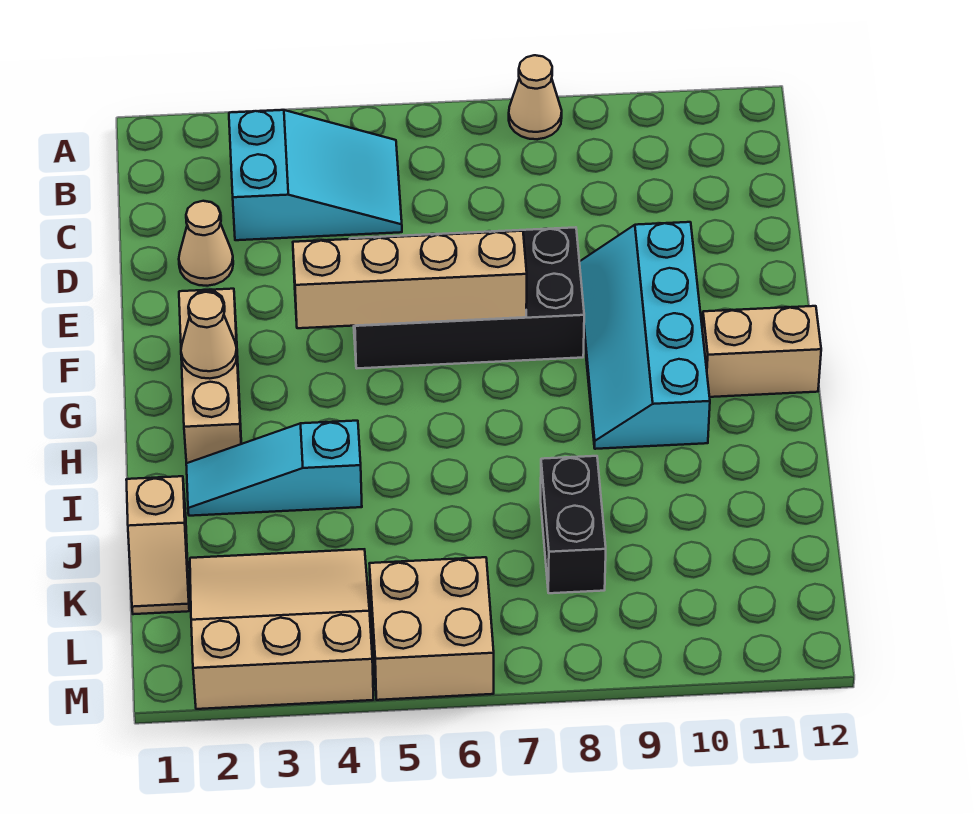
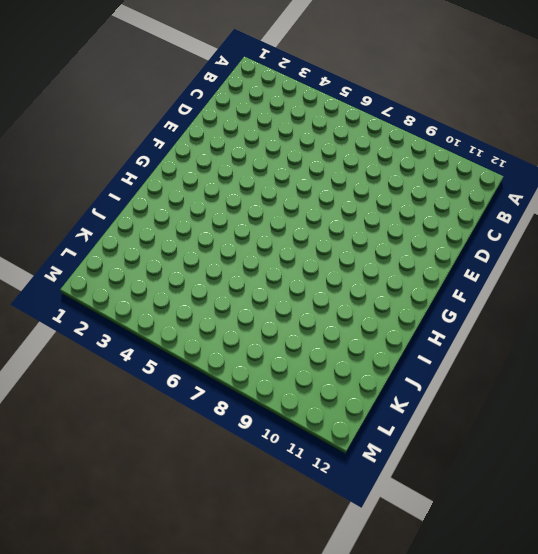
none -> tan 1x1 cone [509,55,562,139]
none -> cyan 2x3 slope [229,110,402,240]
none -> tan 1x1 cone [179,201,233,286]

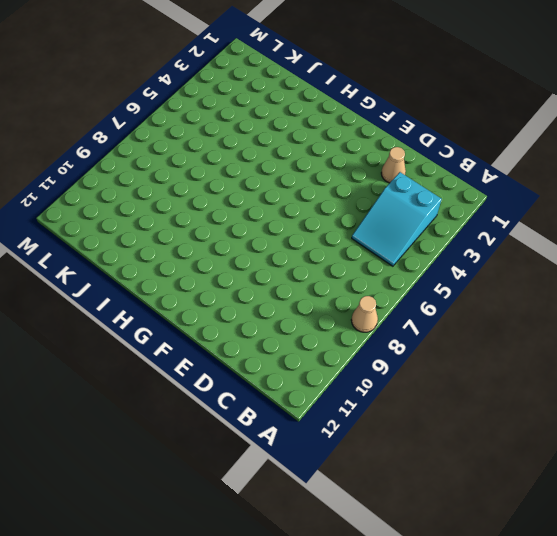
none -> black 2x4 brick [350,227,584,368]
none -> cyan 2x4 slope [580,222,710,449]
none -> tan 1x3 brick [179,289,241,463]

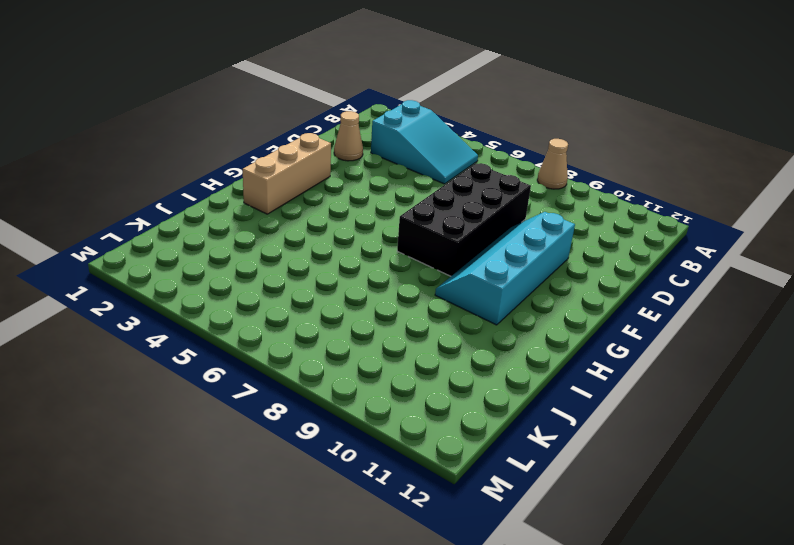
black 2x4 brick [397,163,531,276] -> black 2x4 brick turned to [350,227,584,368]
none -> tan 1x2 brick [702,306,821,397]
none -> cyan 1x3 slope [186,421,362,516]
none -> tan 1x2 slope [126,476,189,614]

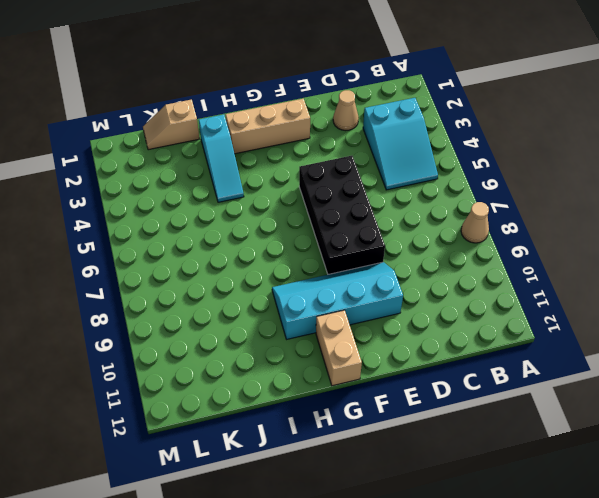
cyan 1x3 slope [199,115,244,202] -> cyan 1x3 slope turned to [186,421,362,516]
none -> black 1x2 brick [541,456,606,593]
none -> tan 3x3 slope [190,549,374,709]
none -> tan 2x2 brick [369,557,494,700]

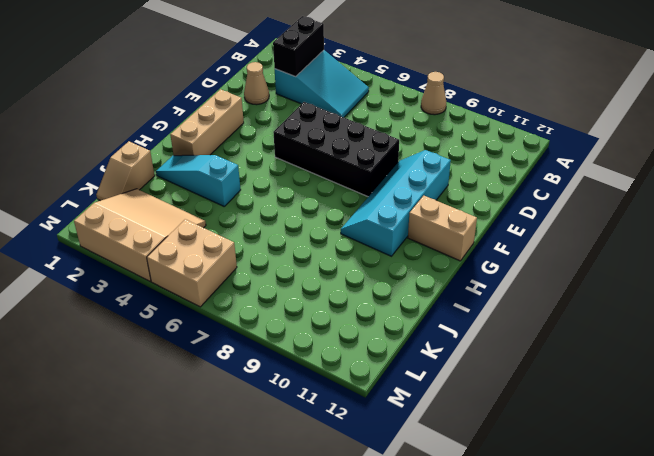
black 1x2 brick [273,16,324,77] -> black 1x2 brick moved to [541,456,606,593]
none -> tan 1x4 brick [293,231,527,328]
none -> tan 1x1 cone [181,292,237,379]

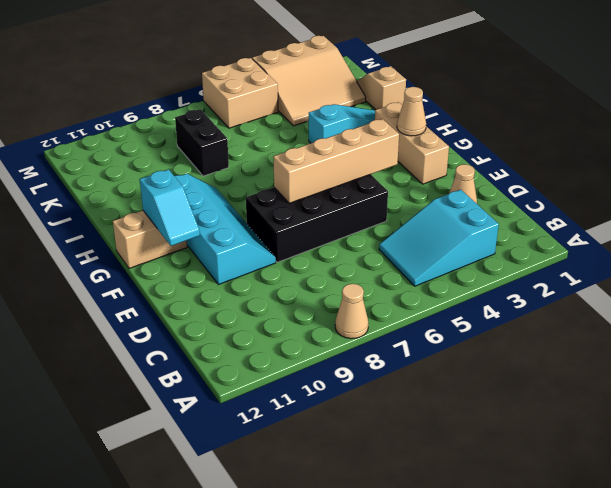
cyan 1x2 slope [140,169,200,246] -> none

